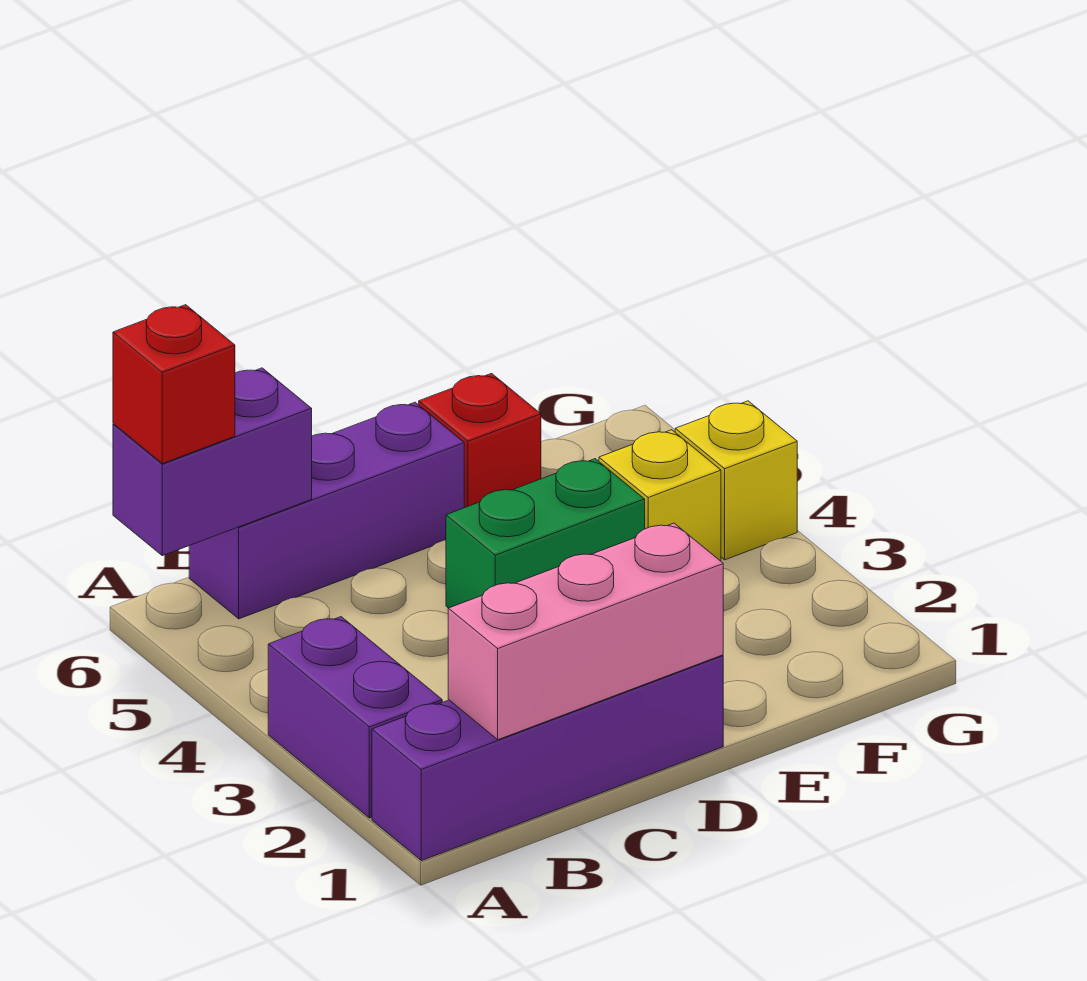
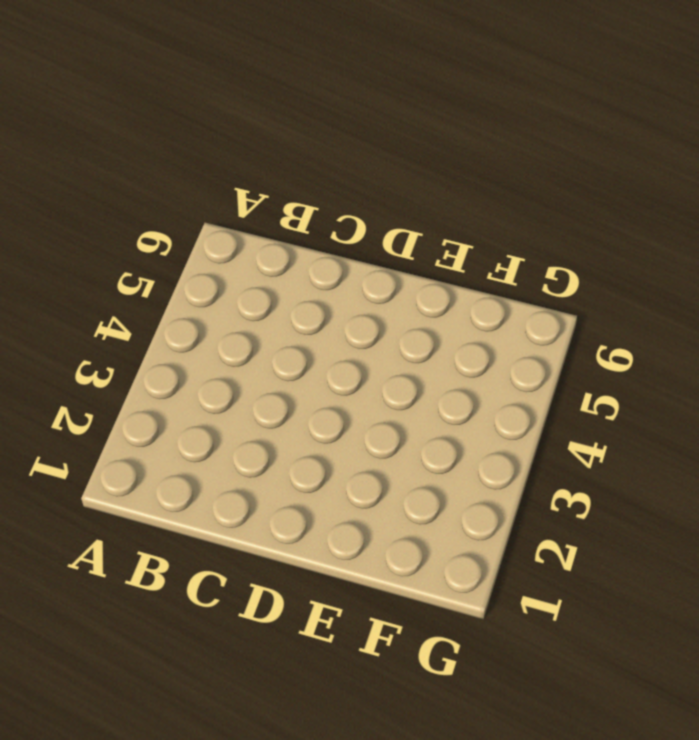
none -> purple 1x4 brick [372,655,723,861]
none -> purple 1x2 brick [268,617,442,818]

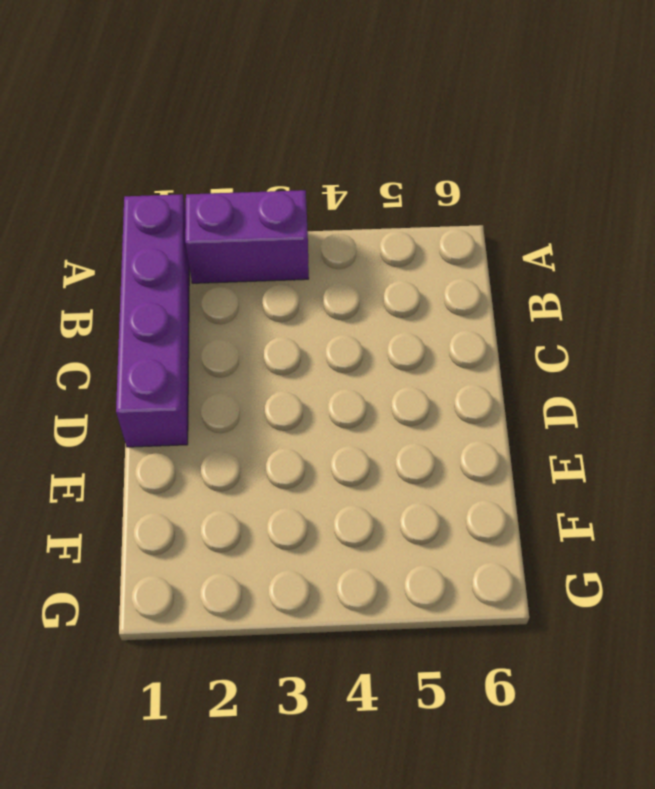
none -> purple 1x3 brick [189,402,464,619]
none -> green 1x2 brick [446,459,645,608]

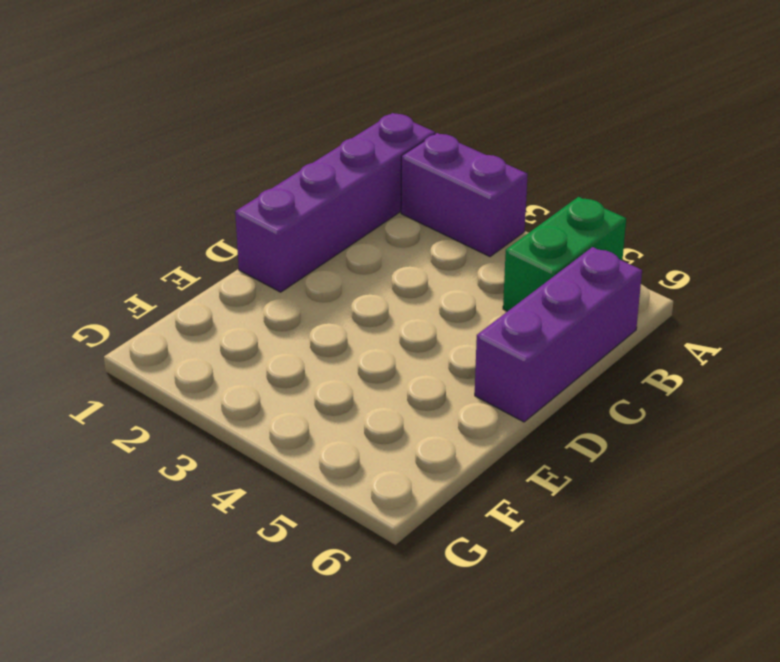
green 1x2 brick [503,197,626,311] -> green 1x2 brick moved to [446,459,645,608]
none -> red 1x1 brick [419,374,541,508]
none -> yellow 1x1 brick [599,430,721,561]

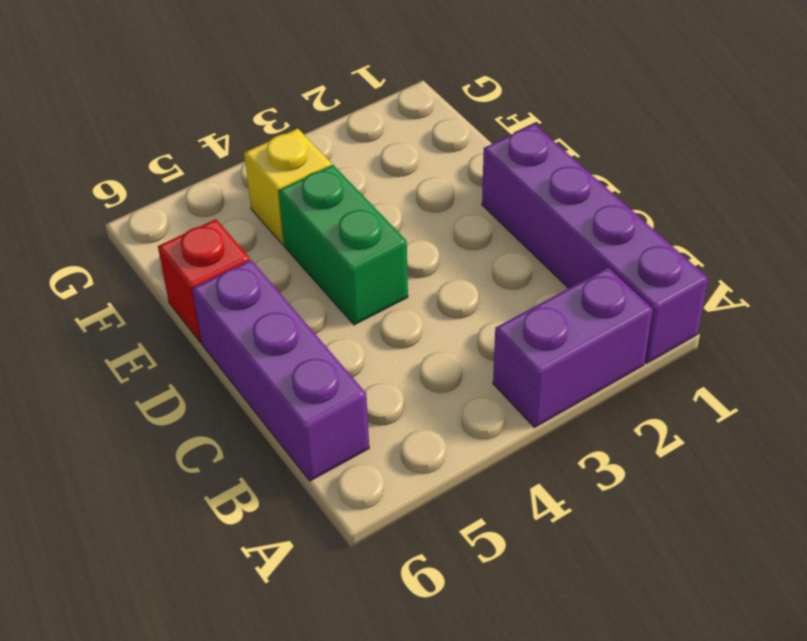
none -> yellow 1x1 brick [675,401,797,560]
none -> purple 1x2 brick [113,368,312,556]

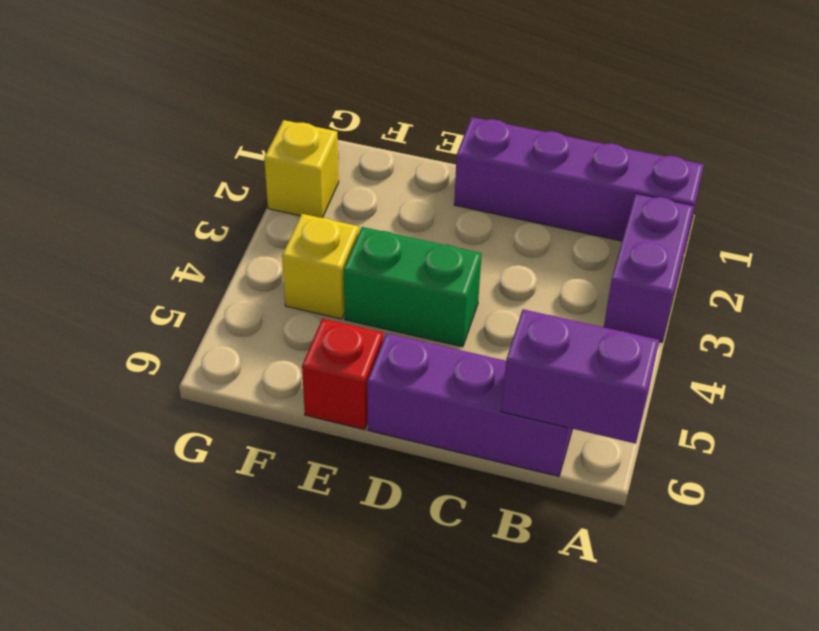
yellow 1x1 brick [264,120,339,218] -> yellow 1x1 brick moved to [675,401,797,560]
none -> pink 1x3 brick [448,523,723,740]
none -> red 1x1 brick [113,305,235,464]

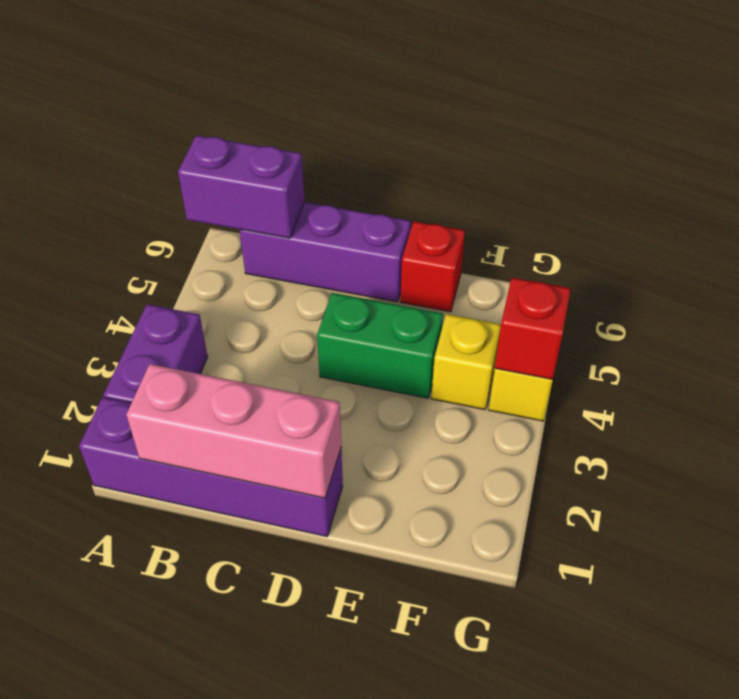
red 1x1 brick [495,278,571,380] -> red 1x1 brick moved to [113,305,235,464]

